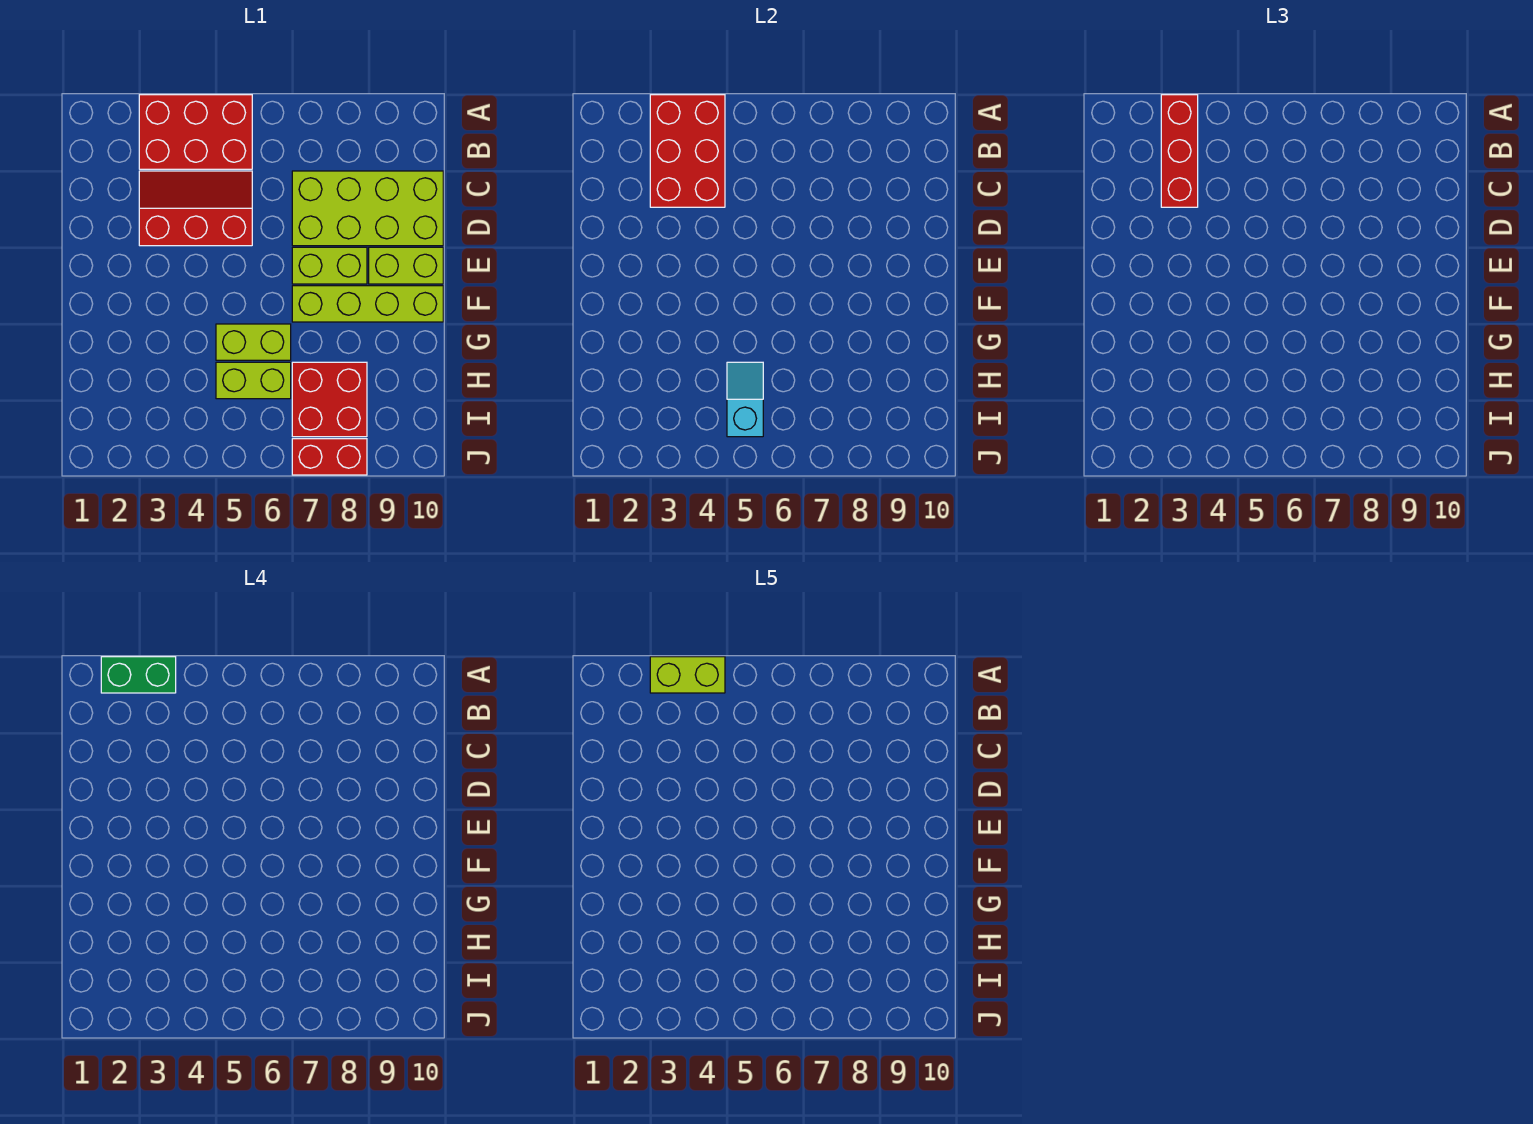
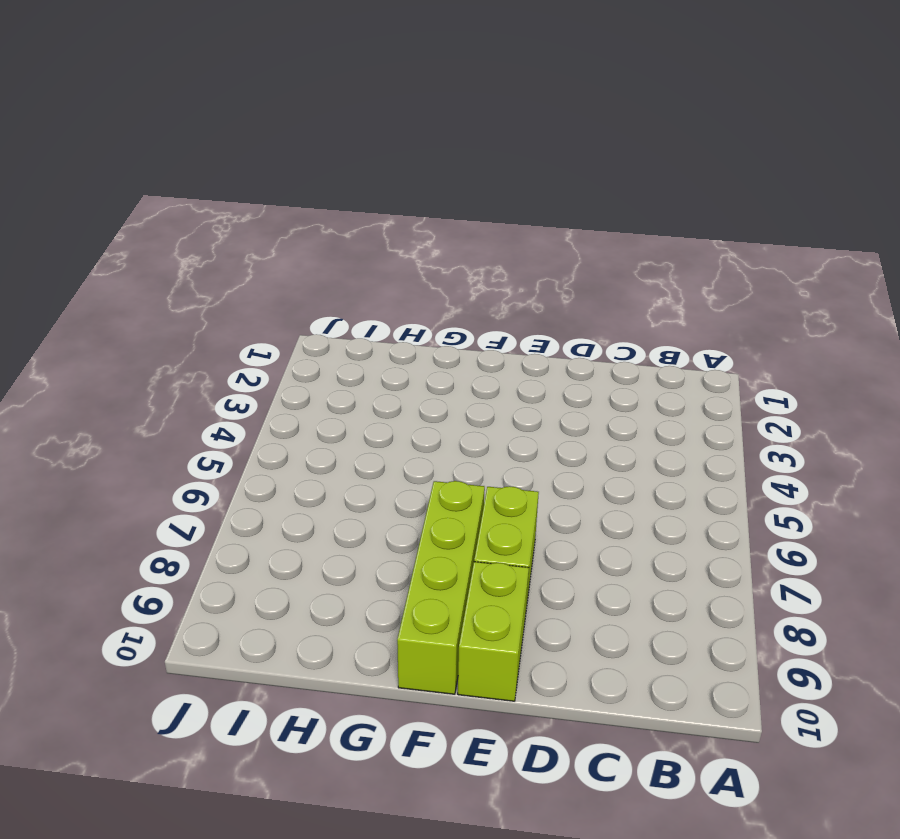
none -> red 2x3 brick [139,95,252,169]
none -> red 2x3 slope [139,171,252,246]
none -> lime 2x4 brick [292,171,443,246]

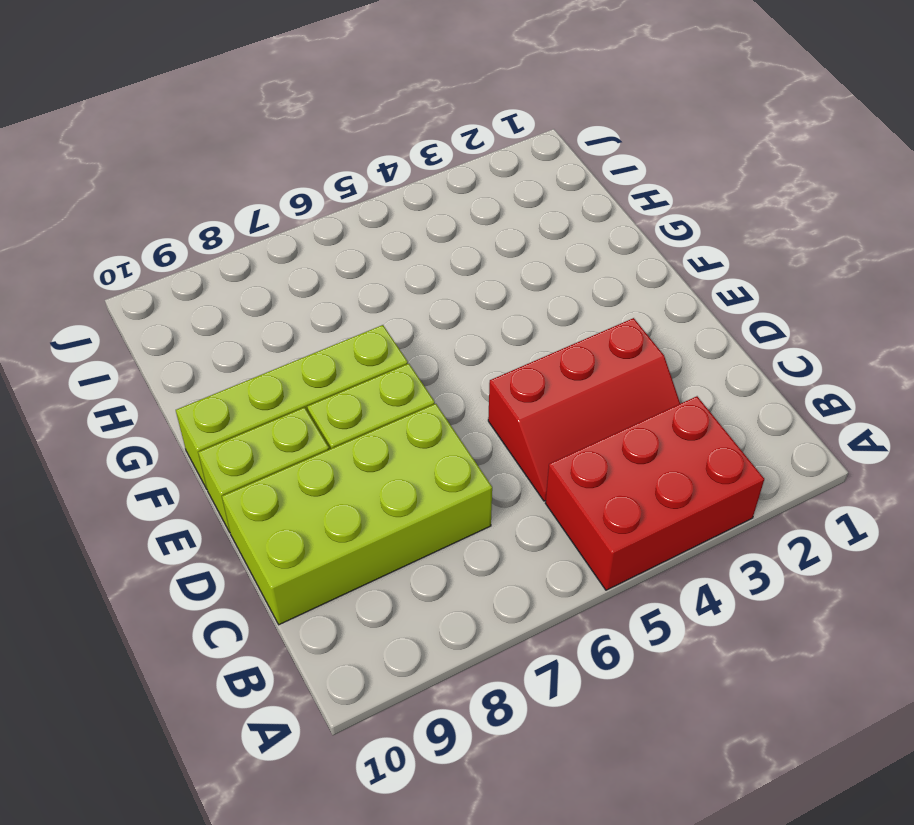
none -> lime 1x2 brick [216,324,291,360]
none -> lime 1x2 brick [216,362,291,399]
none -> red 2x2 brick [292,362,367,437]

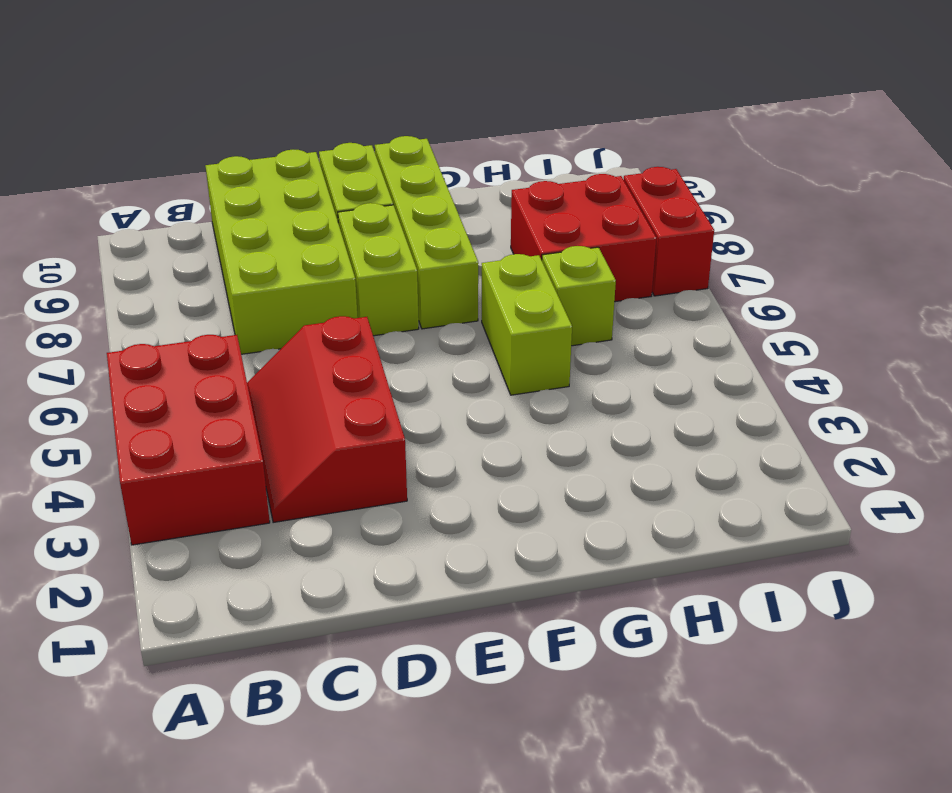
lime 1x1 brick [542,246,616,346] -> lime 1x2 brick [216,362,291,399]
none -> red 2x3 brick [650,95,725,207]
none -> cyan 1x2 slope [727,362,763,437]
none -> red 1x3 brick [1161,95,1198,207]

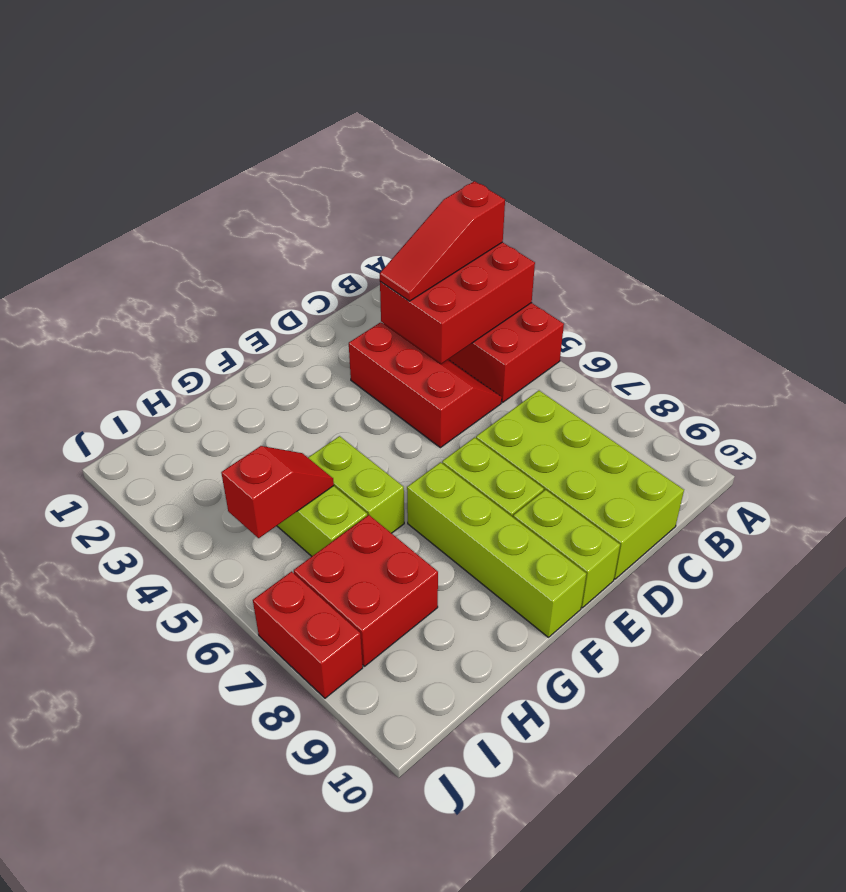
red 1x3 slope [380,181,505,301] -> red 1x3 brick [1161,95,1198,207]
red 1x2 slope [221,446,334,538] -> cyan 1x2 slope [727,362,763,437]
none -> green 1x2 brick [101,657,176,693]
none -> lime 1x2 brick [650,657,725,693]

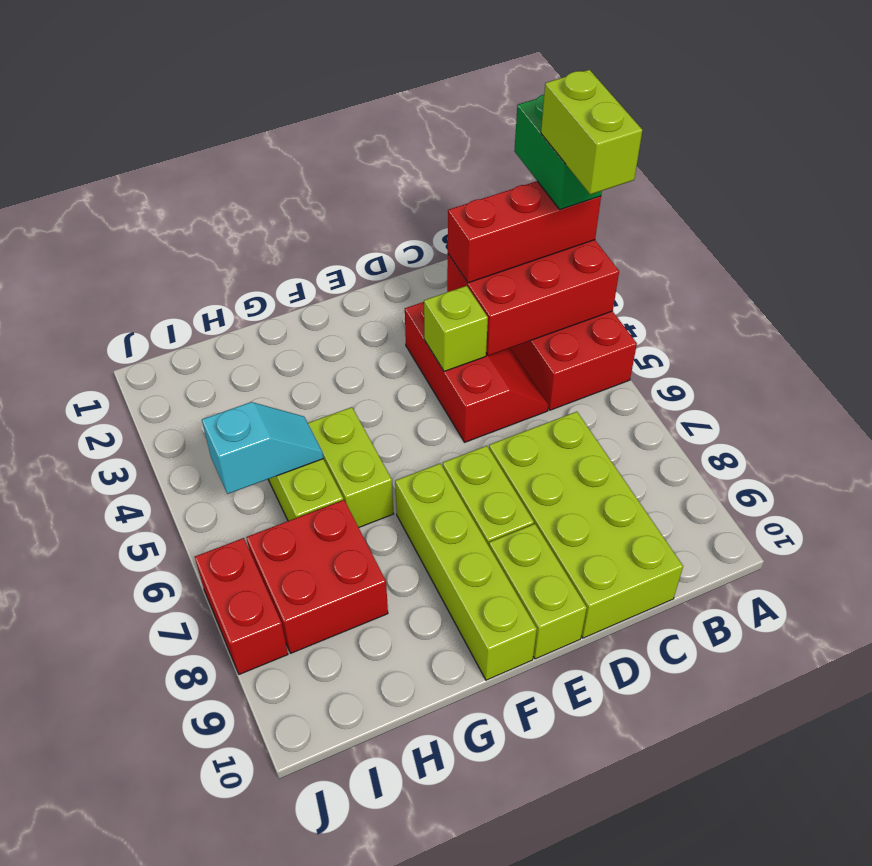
lime 1x1 brick [424,286,488,371] -> none

